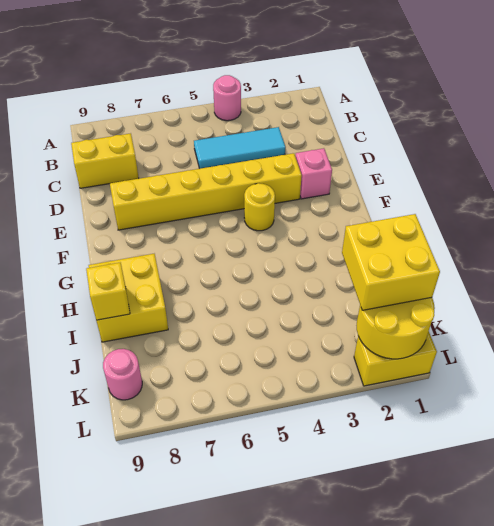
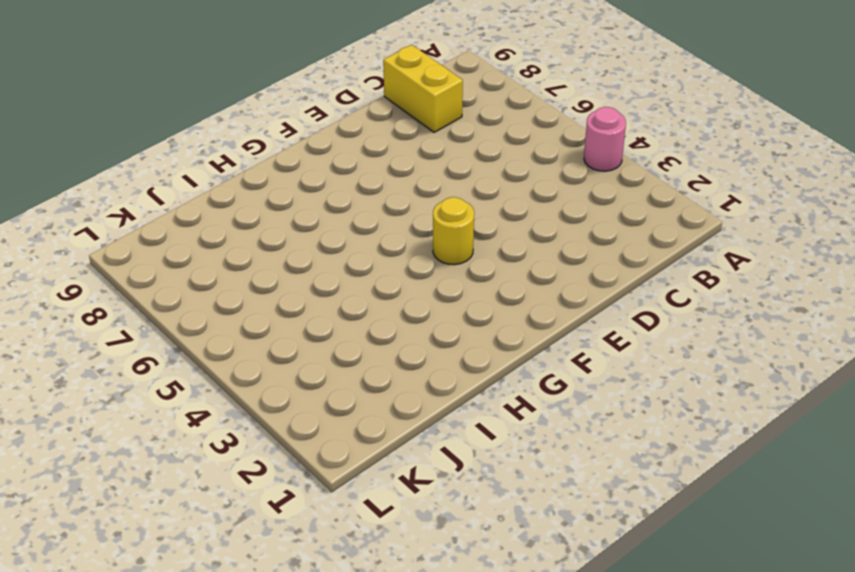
none -> cyan 1x3 tile [194,127,285,169]
none -> pink 1x1 brick [295,148,332,199]
none -> yellow 1x6 brick [110,153,302,230]

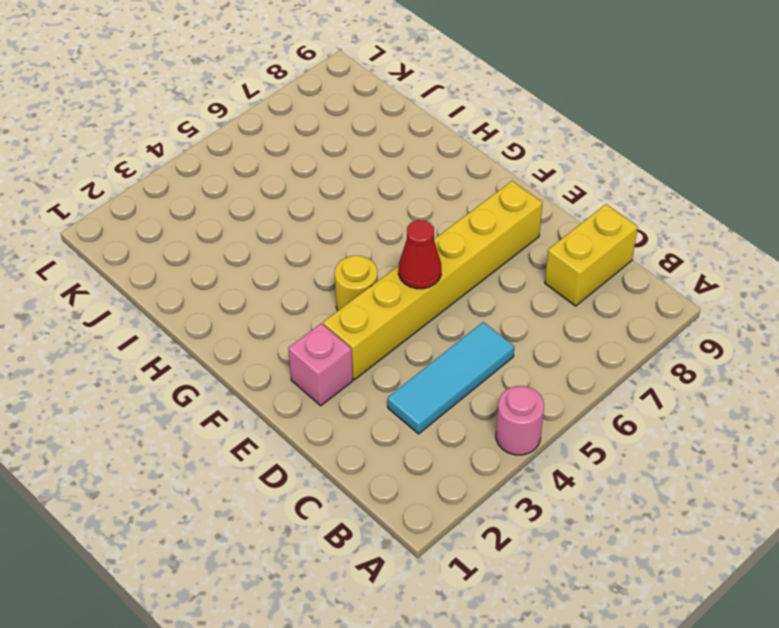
red 1x1 cone [399,220,441,289] -> none
none -> yellow 2x2 brick [89,254,168,342]
none -> pink 1x1 round brick [103,349,142,400]
none -> yellow 1x2 brick [354,332,437,386]

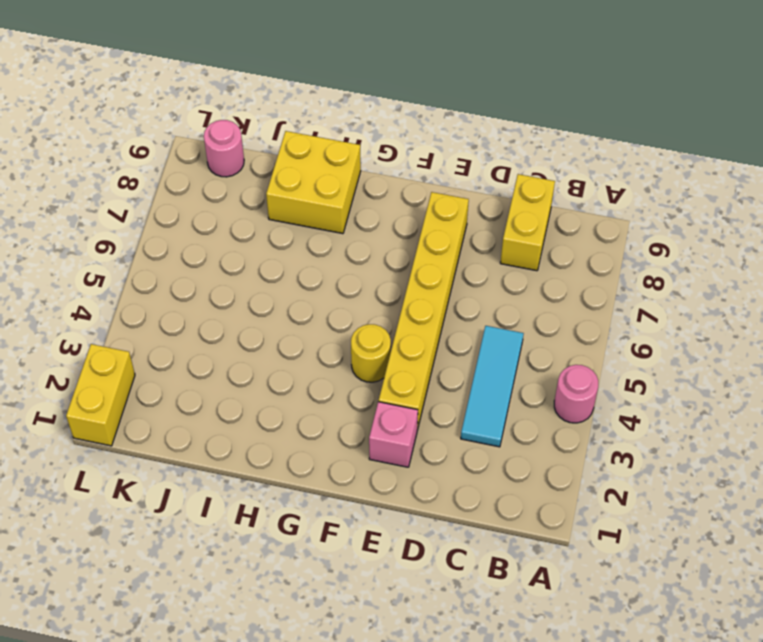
none -> yellow 1x1 brick [86,263,130,320]
none -> yellow 2x2 round brick [357,297,435,359]
none -> yellow 2x2 brick [342,214,440,310]

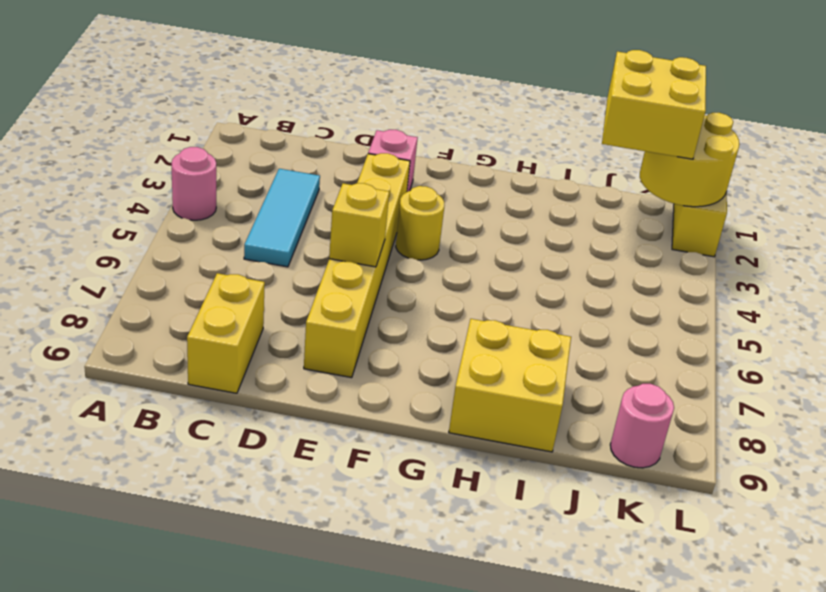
yellow 1x1 brick [329,183,389,267] -> yellow 1x1 brick moved to [86,263,130,320]

